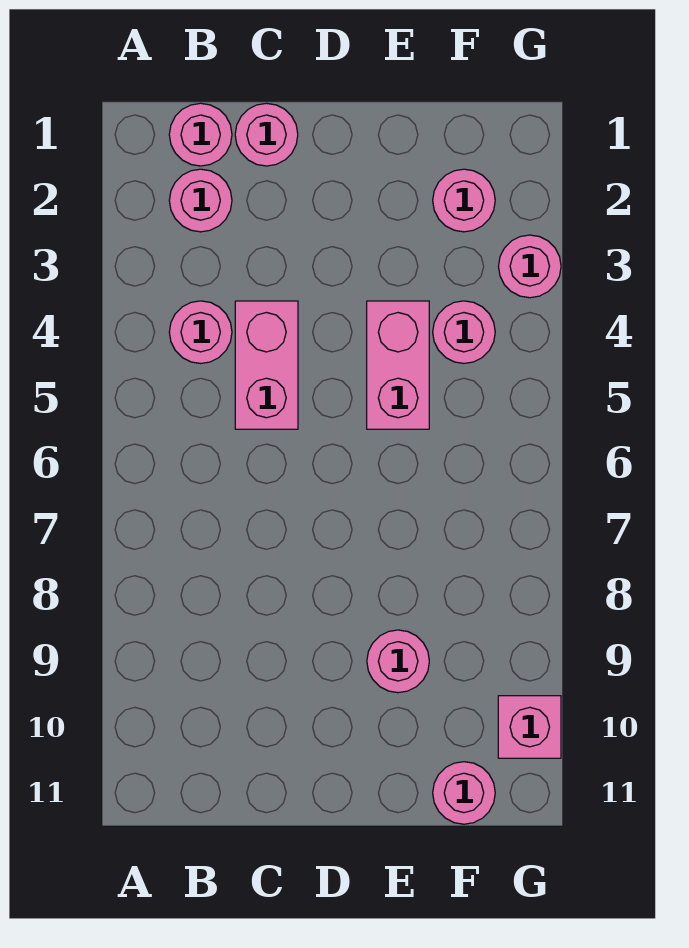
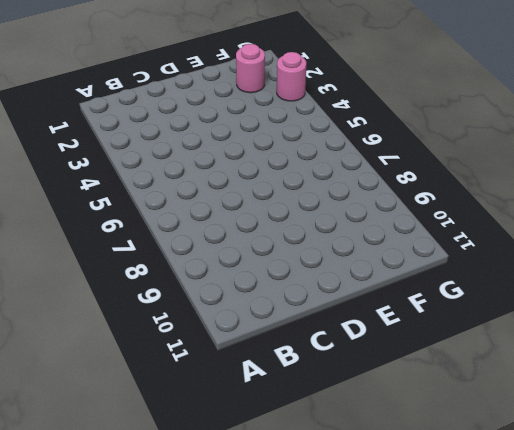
none -> pink 1x1 round brick [169,103,232,166]
none -> pink 1x1 round brick [169,169,232,232]
none -> pink 1x1 round brick [169,301,232,364]

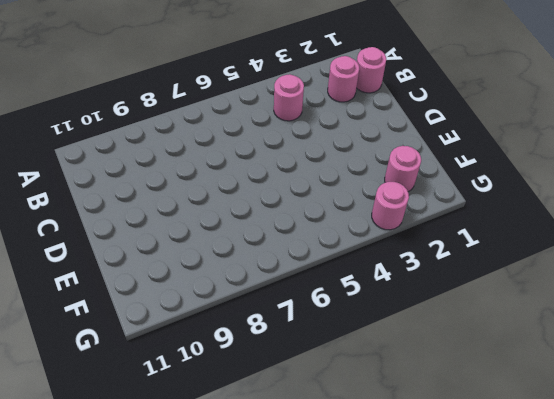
none -> pink 1x1 round brick [235,103,298,166]
none -> pink 1x2 brick [235,301,298,429]
none -> pink 1x2 brick [367,301,429,429]

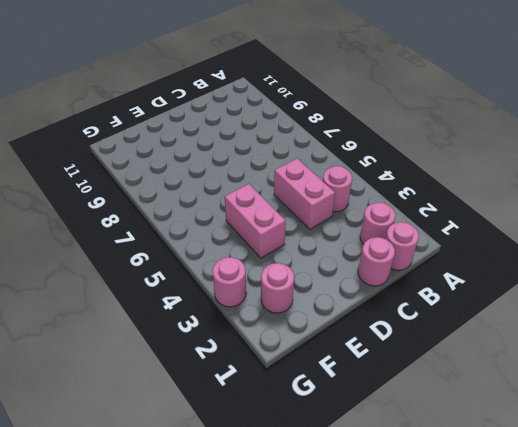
none -> pink 1x1 round brick [367,630,429,693]
none -> pink 1x1 round brick [433,301,495,363]
none -> pink 1x1 round brick [433,762,495,824]

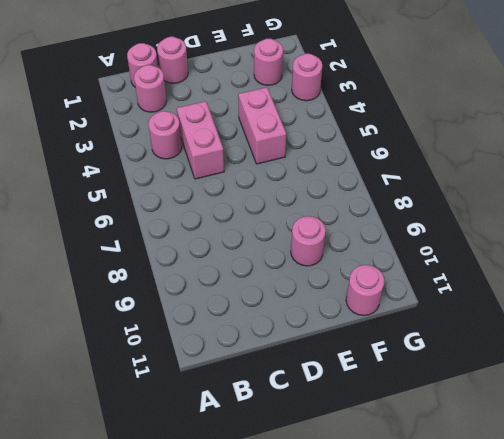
none -> pink 1x1 round brick [433,301,495,363]
none -> pink 1x1 brick [498,696,561,758]

